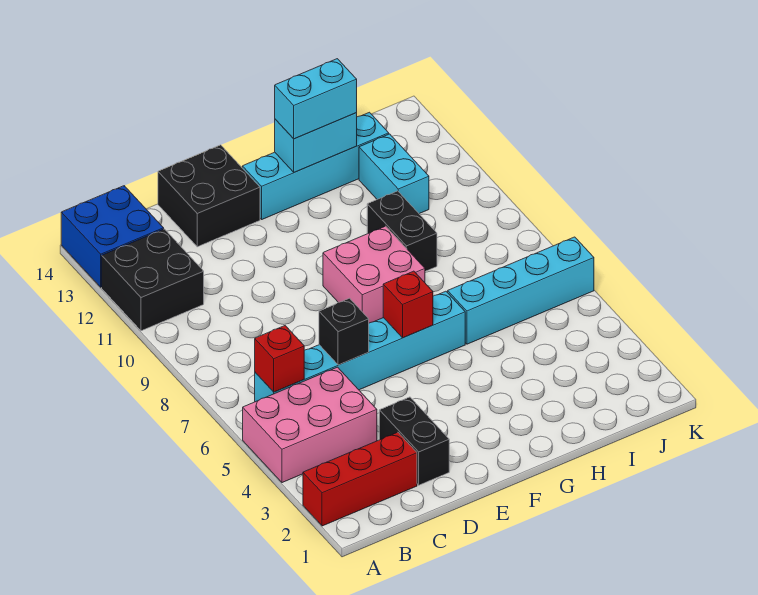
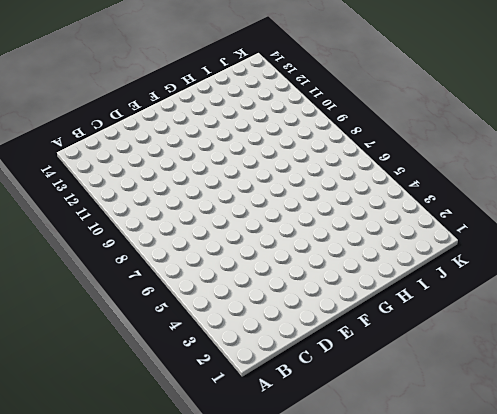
none -> red 1x3 brick [303,432,417,526]
none -> pink 2x3 brick [243,367,377,483]
none -> black 2x2 brick [102,229,204,331]

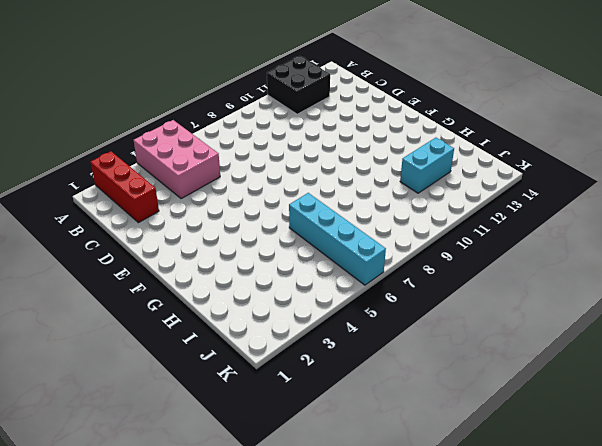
none -> blue 2x2 brick [61,186,164,287]
none -> cyan 1x6 brick [255,291,465,402]
none -> black 1x2 brick [379,397,449,485]

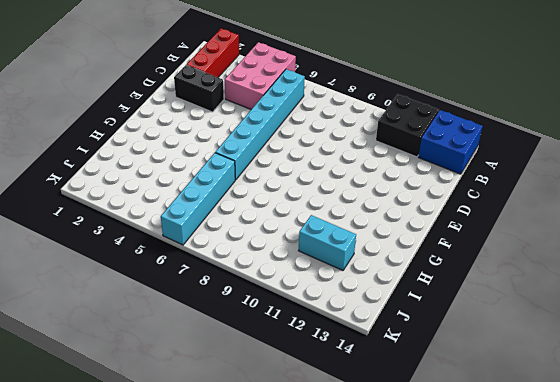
none -> black 2x2 brick [158,145,260,247]
none -> pink 2x2 brick [323,226,425,323]
none -> cyan 1x4 brick [242,112,389,219]

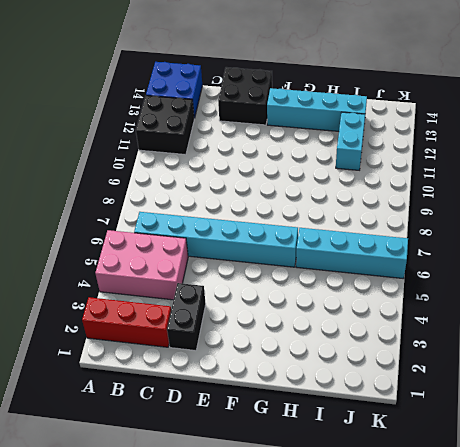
none -> pink 2x2 brick [323,226,425,323]
none -> black 1x2 brick [367,191,437,271]
none -> red 1x1 brick [255,326,304,392]

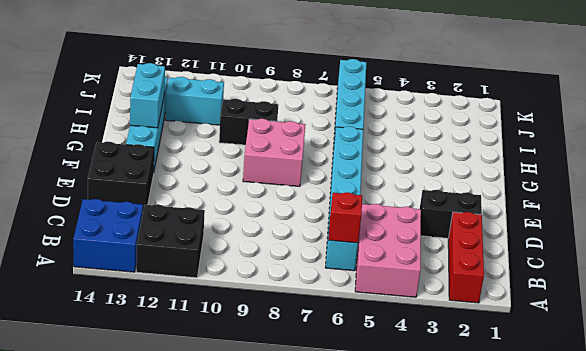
none -> black 1x1 brick [319,298,369,365]
none -> red 1x1 brick [383,271,433,338]
none -> cyan 1x2 brick [275,59,357,139]

